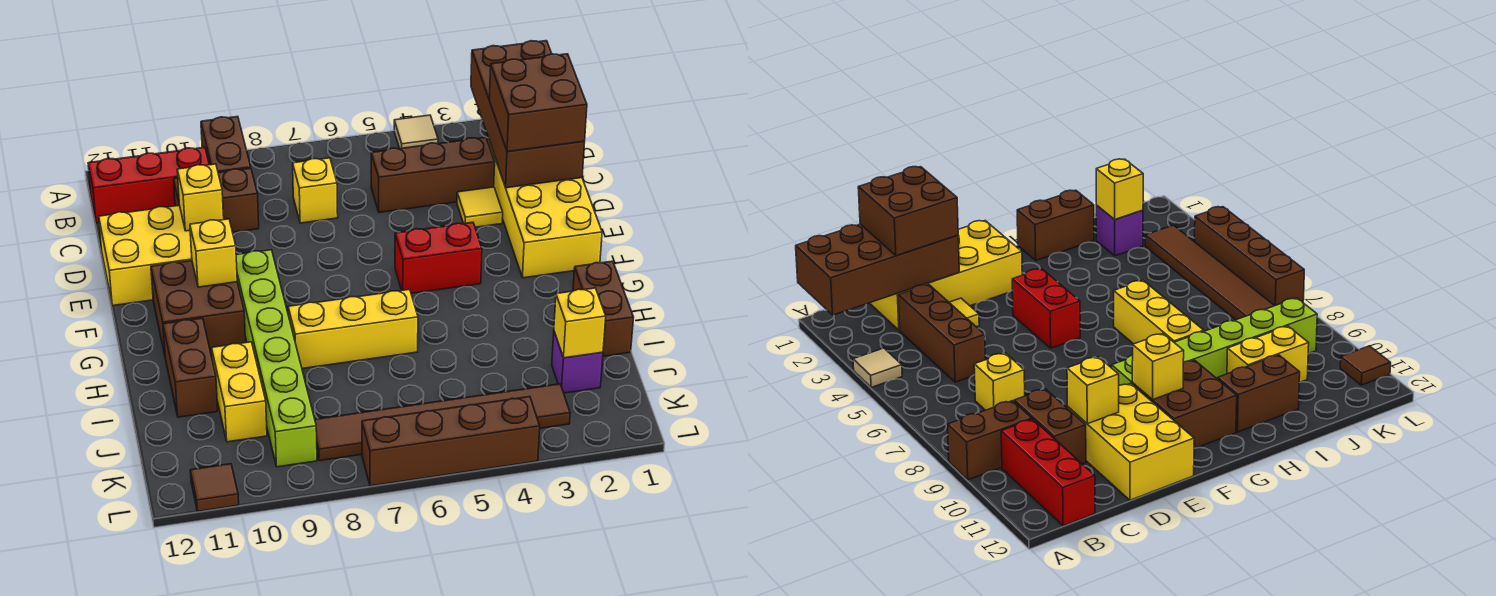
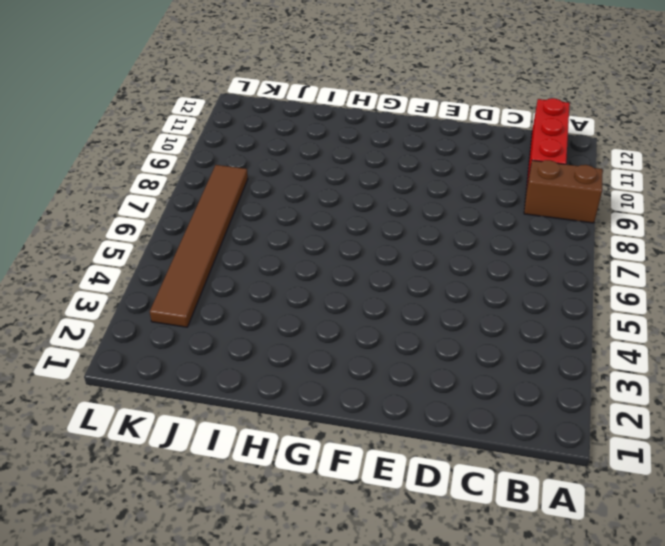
none -> tan 1x1 tile [394,115,438,149]
none -> yellow 2x4 brick [488,138,602,278]
none -> brown 1x3 brick [371,137,495,212]

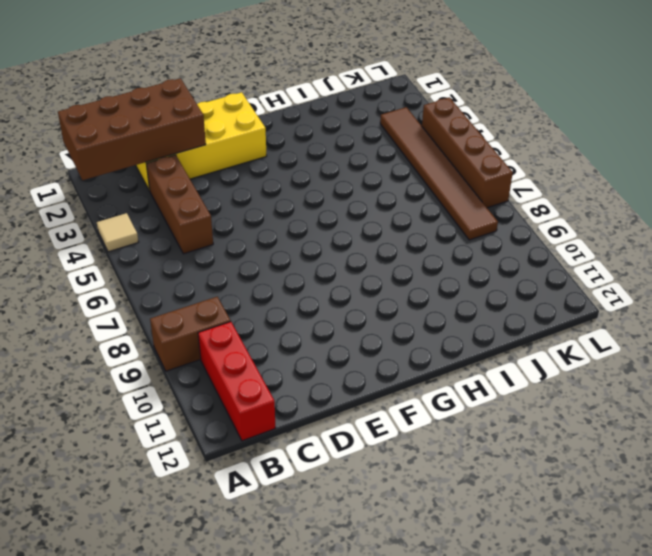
none -> yellow 1x1 brick [293,158,338,223]
none -> brown 1x2 brick [174,168,259,232]
none -> yellow 1x1 tile [457,187,503,227]

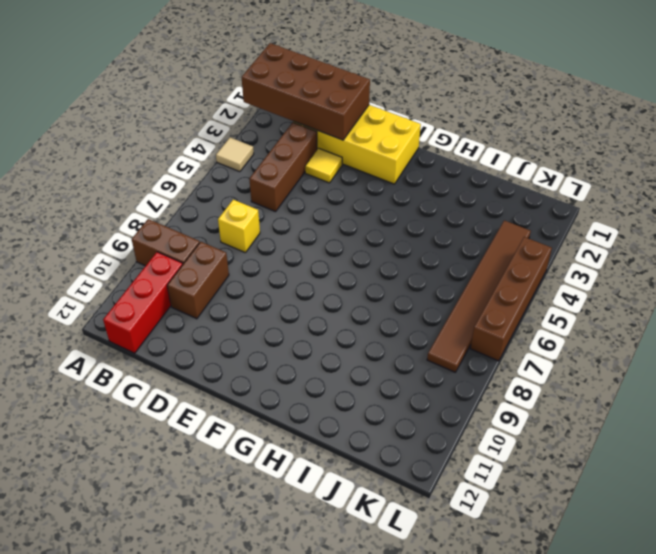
none -> yellow 2x3 brick [99,205,192,305]
none -> red 1x2 brick [395,222,482,293]
none -> lime 1x6 brick [236,250,317,467]

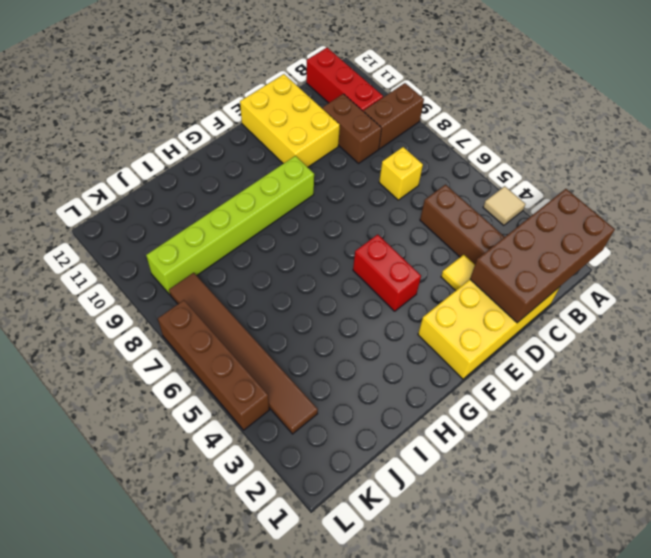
none -> brown 2x2 brick [151,261,246,355]
none -> brown 1x2 brick [573,261,634,356]
none -> yellow 1x3 brick [288,289,418,369]

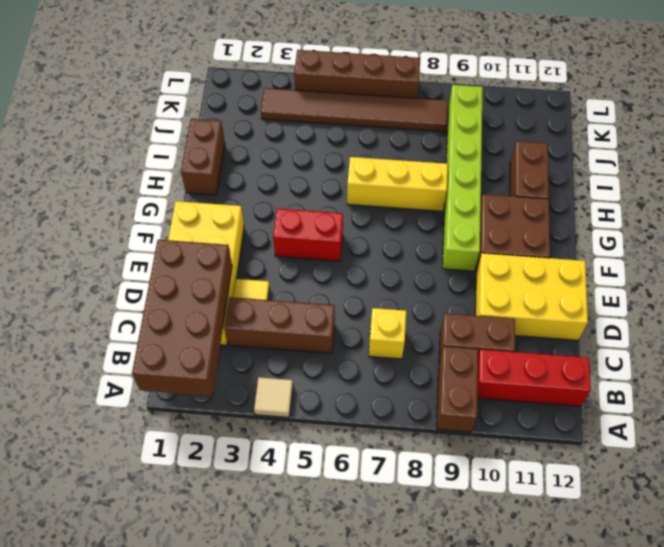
none -> yellow 1x2 brick [212,342,267,442]
none -> purple 1x1 brick [552,332,603,393]
none -> brown 1x1 tile [190,464,239,511]

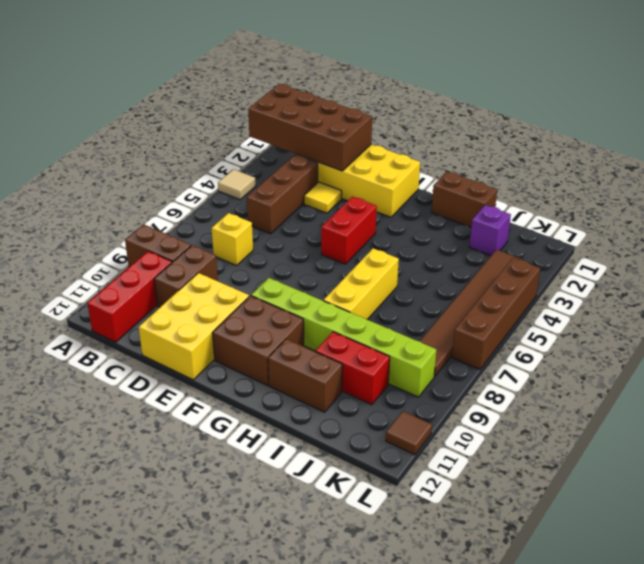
red 1x2 brick [316,332,390,405] -> yellow 1x2 brick [212,342,267,442]
none -> yellow 1x1 brick [177,164,224,231]
none -> yellow 1x1 brick [190,219,237,287]
none -> yellow 1x1 brick [554,288,606,358]

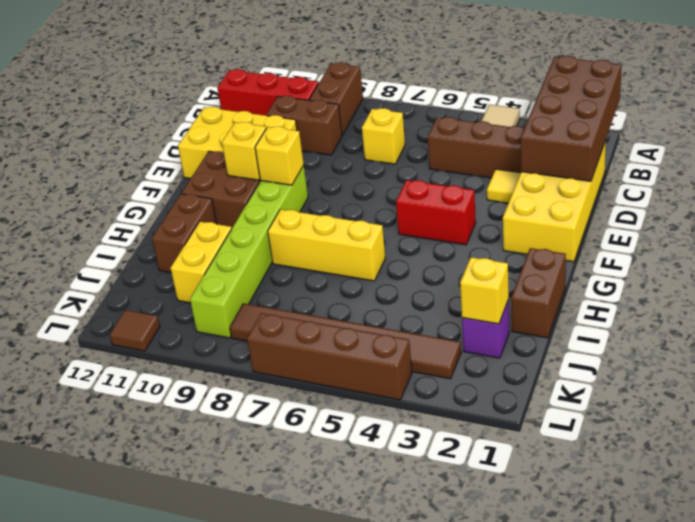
yellow 1x1 brick [255,126,304,185] -> yellow 1x1 brick moved to [177,164,224,231]
none -> brown 2x2 brick [489,54,587,152]

